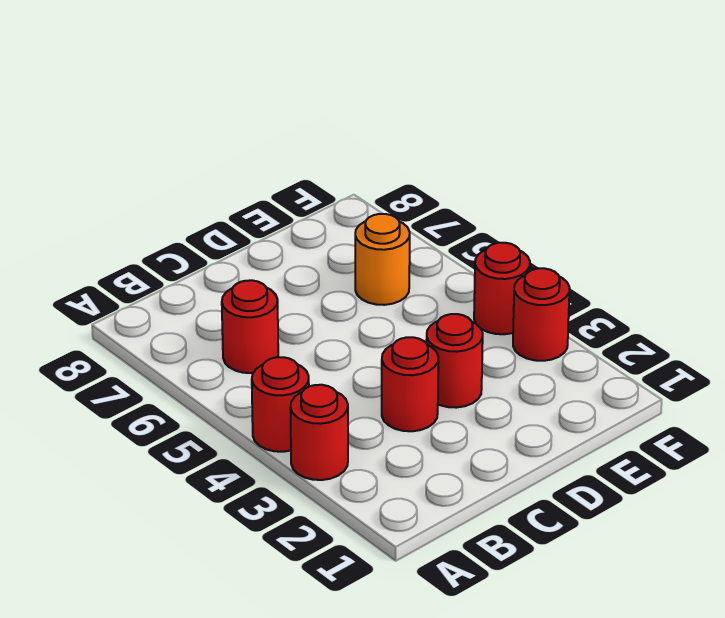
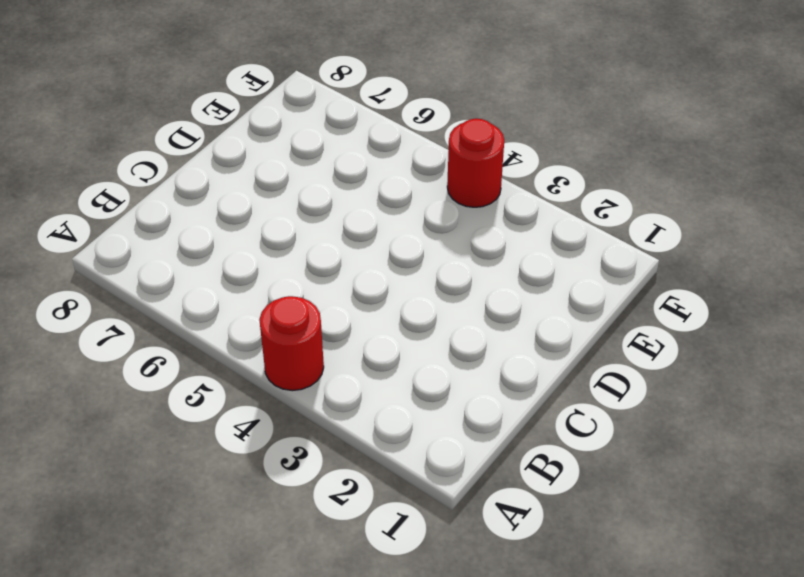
none -> red 1x1 round brick [290,385,348,480]
none -> red 1x1 round brick [222,280,278,373]

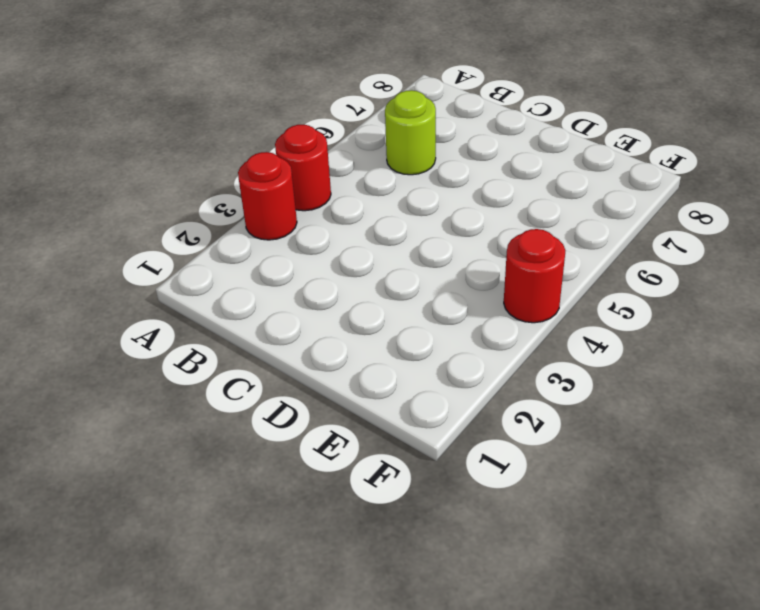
lime 1x1 round brick [385,90,436,175] -> red 1x1 round brick [222,280,278,373]
none -> red 1x1 round brick [382,337,438,431]
none -> red 1x1 round brick [426,314,483,408]

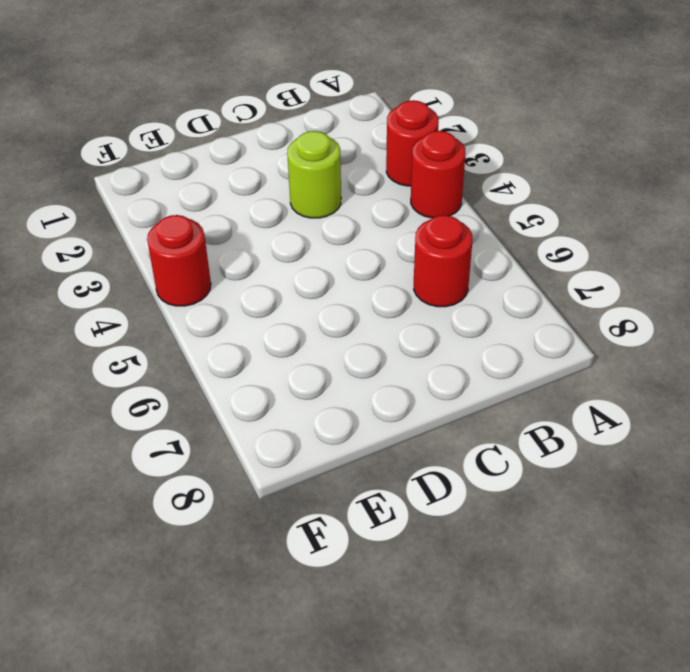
lime 1x1 round brick [287,131,341,218] -> red 1x1 round brick [382,337,438,431]
none -> red 1x1 round brick [426,314,483,408]
none -> orange 1x1 round brick [355,214,410,305]

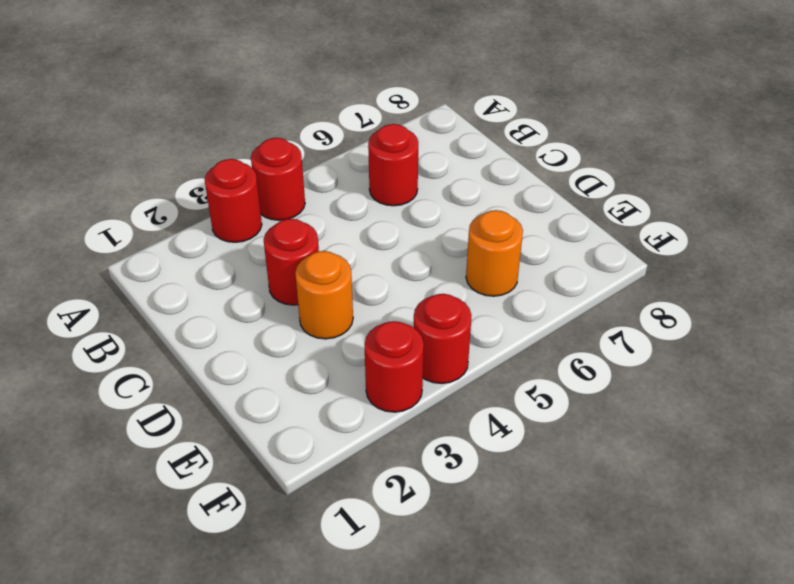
orange 1x1 round brick [295,251,353,339] -> red 1x1 round brick [426,314,483,408]

